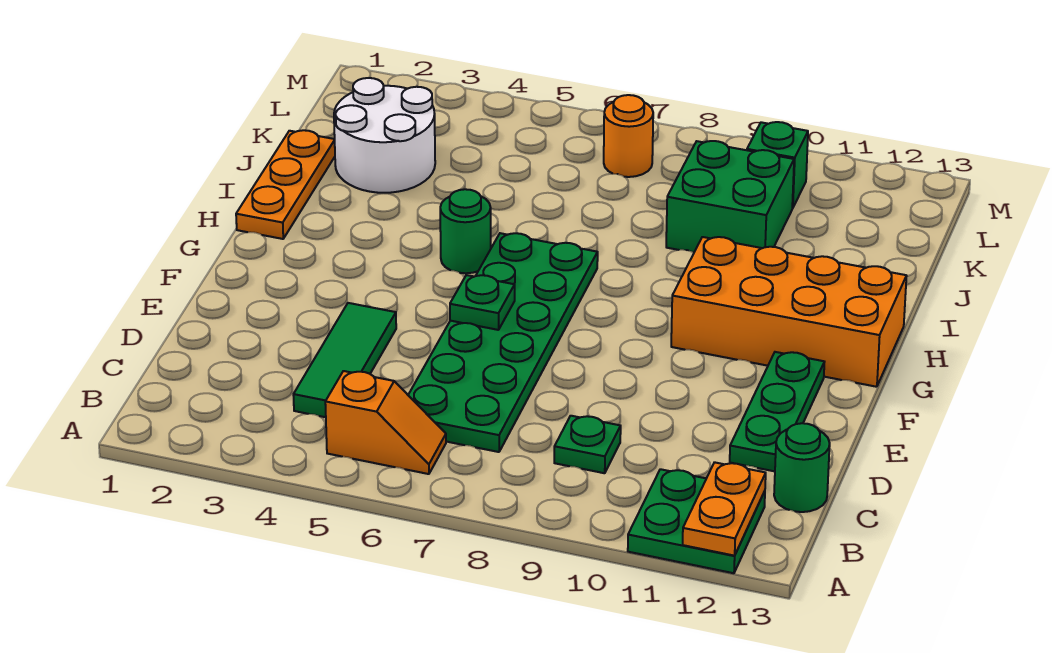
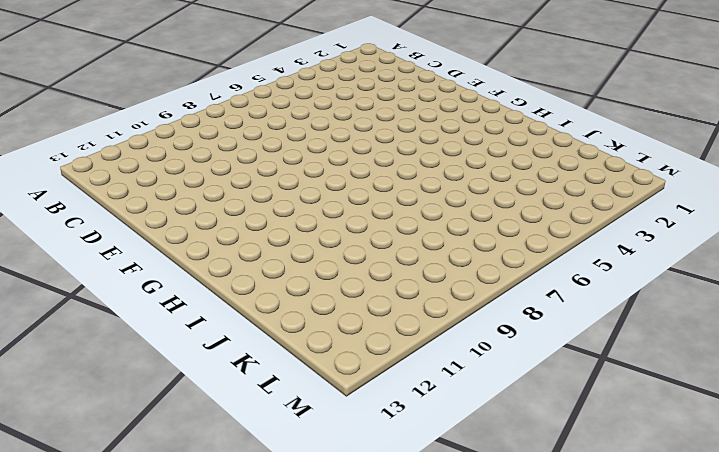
none -> green 2x2 plate [628,469,765,573]
none -> orange 1x2 slope [325,371,446,474]
none -> green 1x3 tile [293,303,396,417]

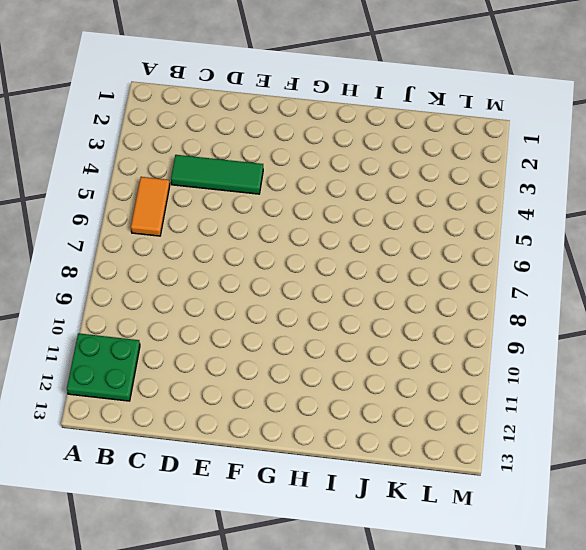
orange 1x2 tile [131,177,170,236] -> orange 1x2 slope [325,371,446,474]
none -> green 2x6 plate [408,233,598,452]
none -> green 1x1 plate [554,416,621,473]
none -> green 1x1 round brick [774,423,830,512]

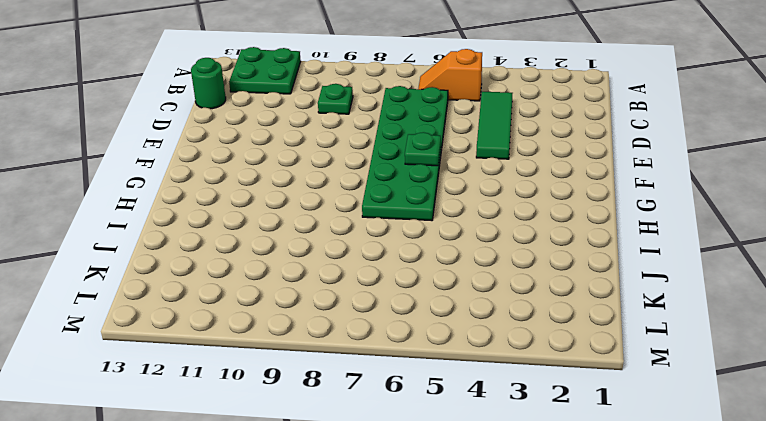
none -> green 1x3 plate [730,352,824,471]
none -> orange 2x4 brick [671,237,907,387]
none -> orange 1x3 plate [236,130,335,239]

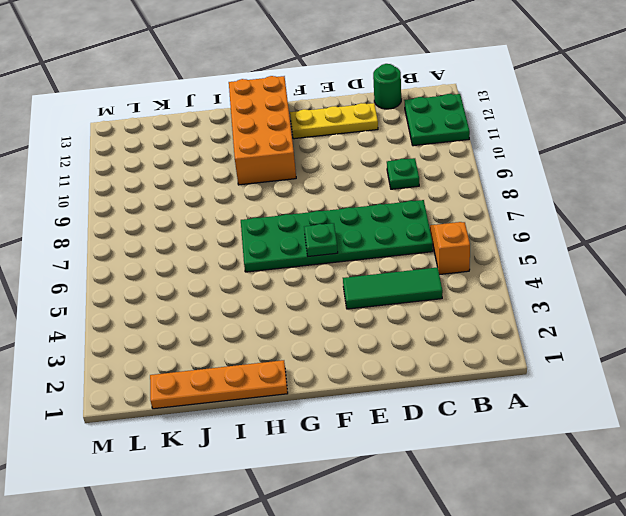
yellow 1x3 plate [290,103,378,139] -> green 1x3 plate [730,352,824,471]
orange 1x4 plate [150,360,288,409] -> orange 1x3 plate [236,130,335,239]
none -> green 1x1 round brick [440,189,491,273]
none -> white 2x2 round brick [334,78,435,193]
none -> green 2x2 brick [666,141,794,253]

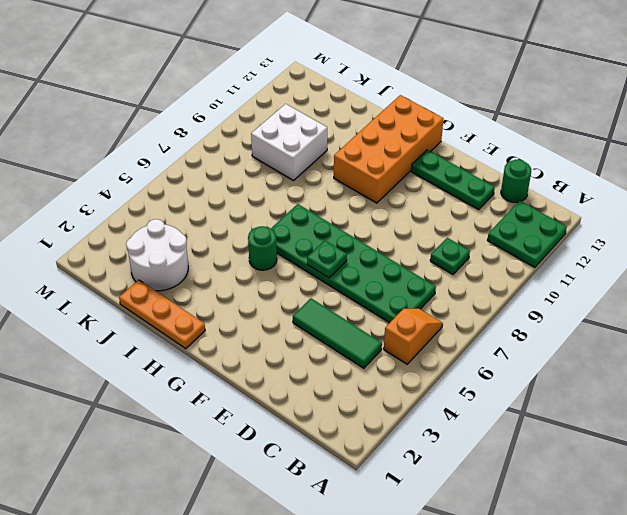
white 2x2 brick [251,104,327,181] -> green 2x2 brick [666,141,794,253]
none -> orange 1x1 round brick [604,95,653,177]
none -> green 1x1 brick [747,122,808,208]
none -> orange 1x2 plate [683,462,766,556]

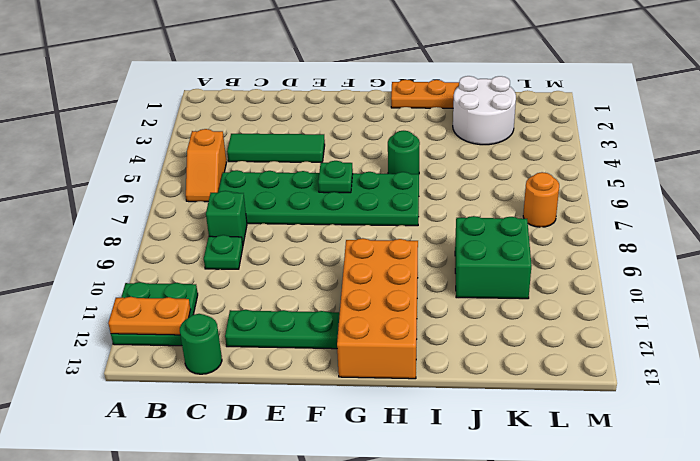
green 1x1 brick [206,191,247,244] -> green 1x1 brick moved to [747,122,808,208]

